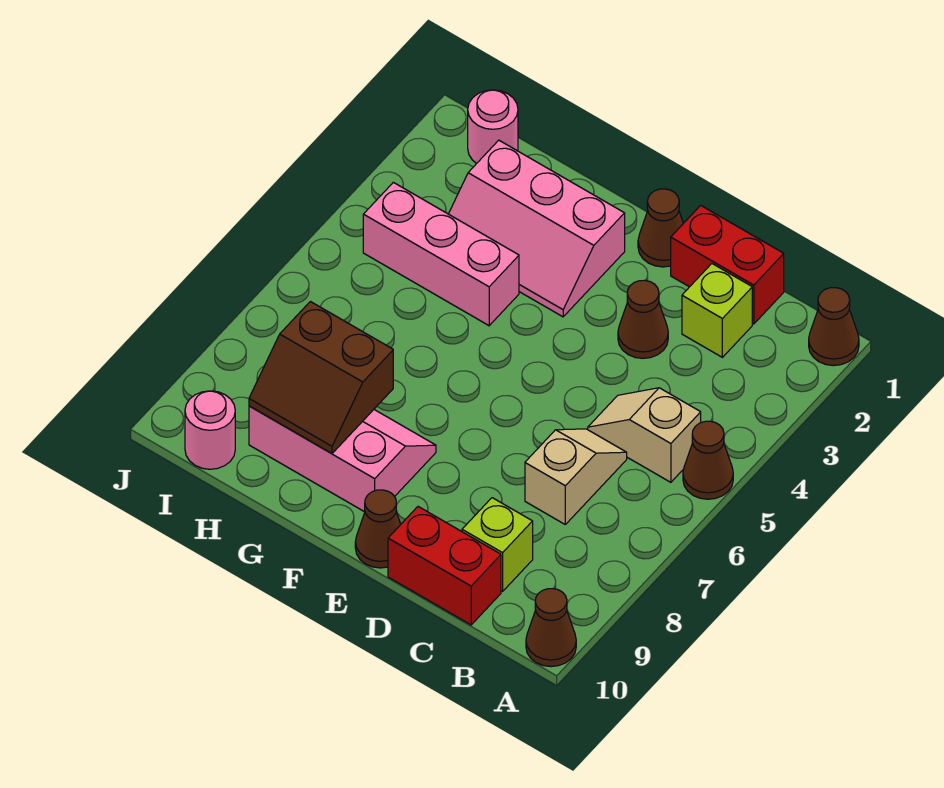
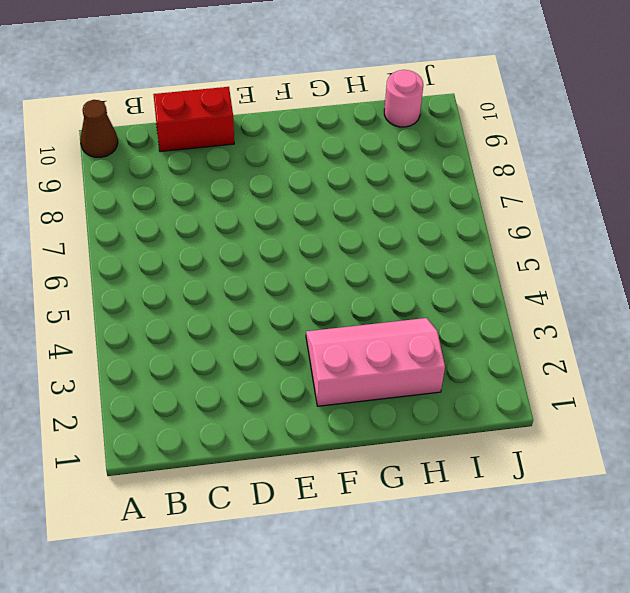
none -> brown 1x1 cone [809,288,859,366]
none -> brown 1x1 cone [683,421,733,499]
none -> tan 1x2 slope [588,388,701,482]

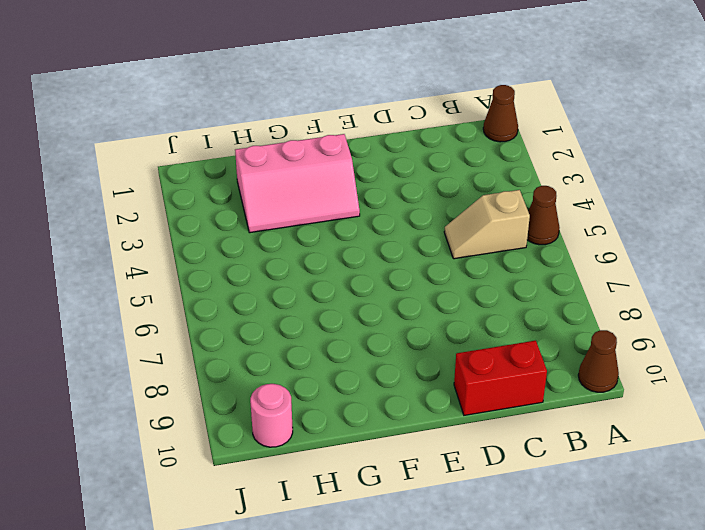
none -> red 1x2 brick [671,205,784,324]
none -> lime 1x1 brick [682,264,752,357]
none -> tan 1x2 slope [525,429,627,524]

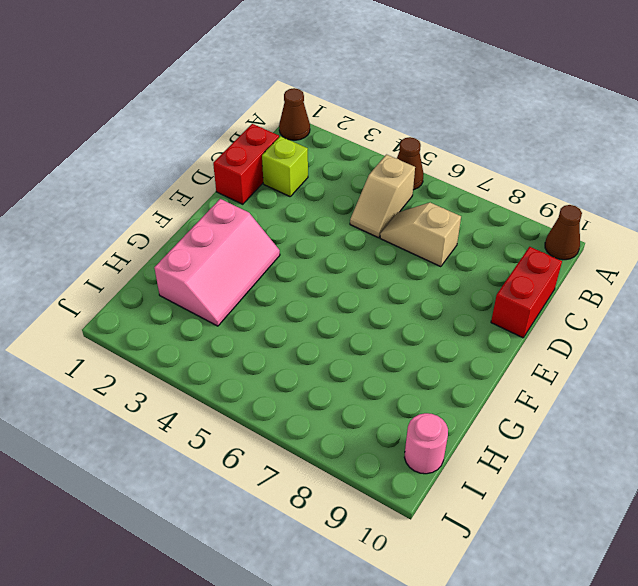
none -> lime 1x1 brick [462,498,533,591]
none -> brown 1x1 cone [618,280,668,358]
none -> brown 1x1 cone [638,189,683,267]

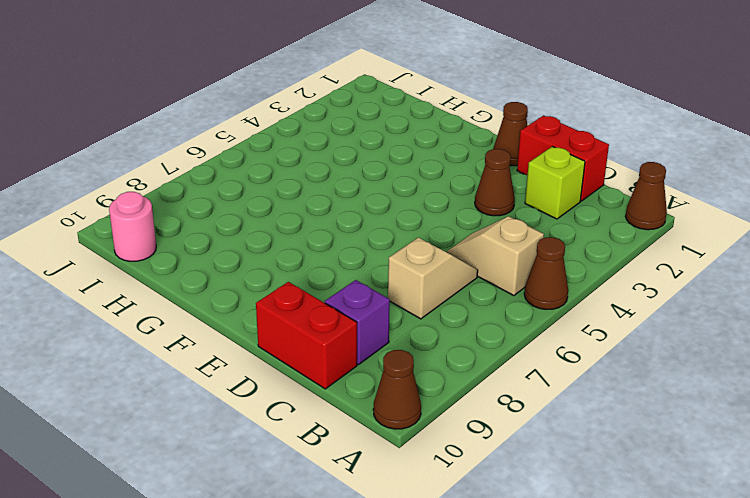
purple 1x1 brick [325,280,390,365] -> lime 1x1 brick [462,498,533,591]
none -> brown 1x1 cone [355,490,401,568]
none -> pink 2x3 slope [449,140,625,317]
none -> pink 2x3 slope [249,406,436,512]

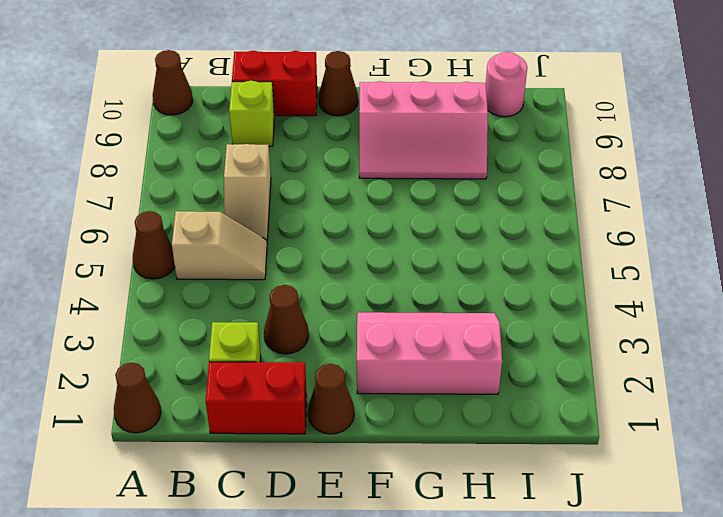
none -> pink 1x3 brick [363,182,519,326]
none -> pink 1x1 round brick [468,90,518,163]
none -> brown 2x2 slope [249,302,393,454]

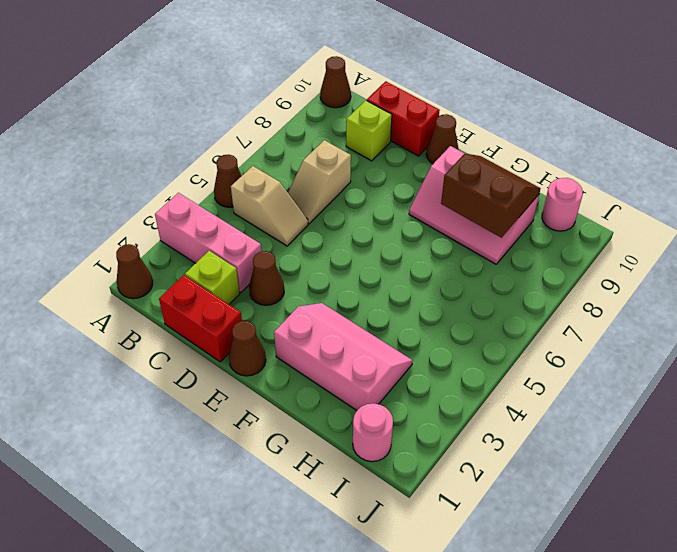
pink 1x3 brick [155,193,261,293] -> pink 1x3 brick moved to [363,182,519,326]

